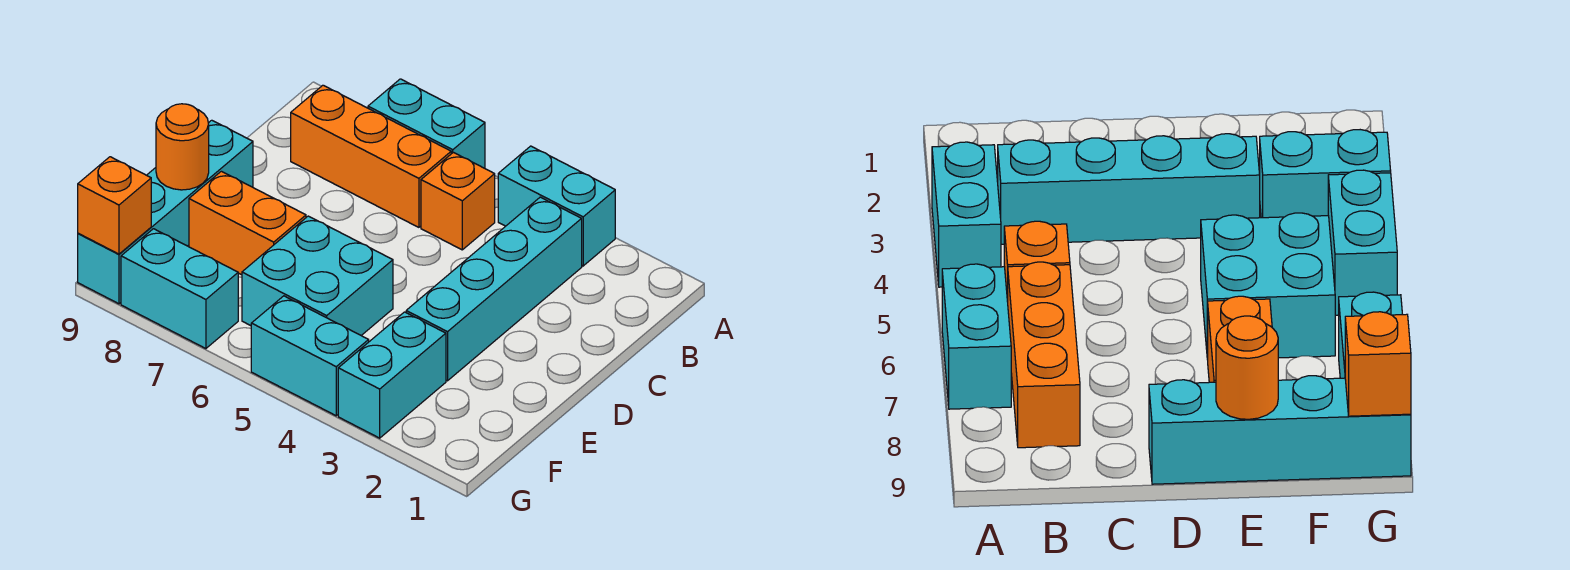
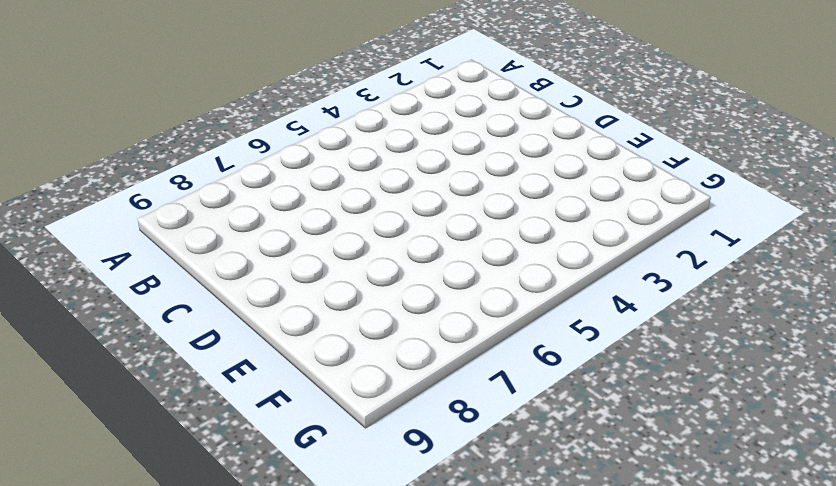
none -> cyan 1x2 brick [498,146,615,266]
none -> cyan 1x2 brick [368,79,485,168]
none -> cyan 1x4 brick [406,197,582,381]

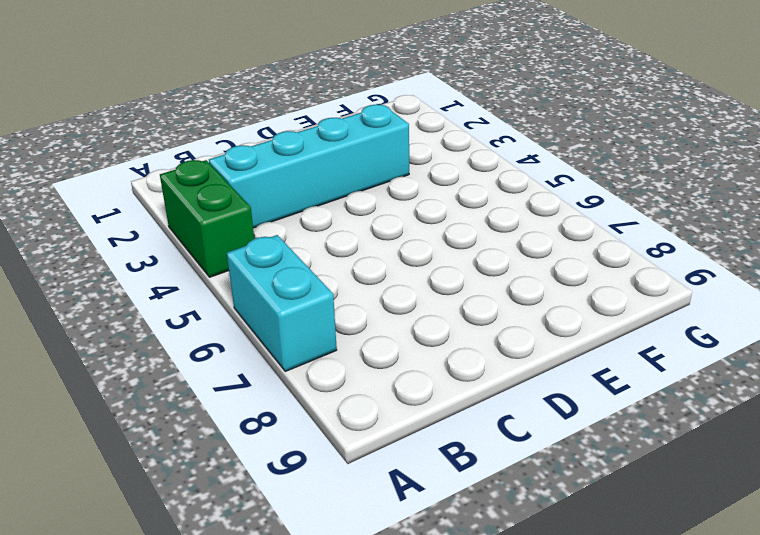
green 1x2 brick [160,160,254,277] -> cyan 1x2 brick [498,146,615,266]
none -> orange 1x1 brick [421,152,495,250]
none -> orange 1x3 brick [291,85,451,227]
none -> cyan 1x4 brick [78,120,253,304]

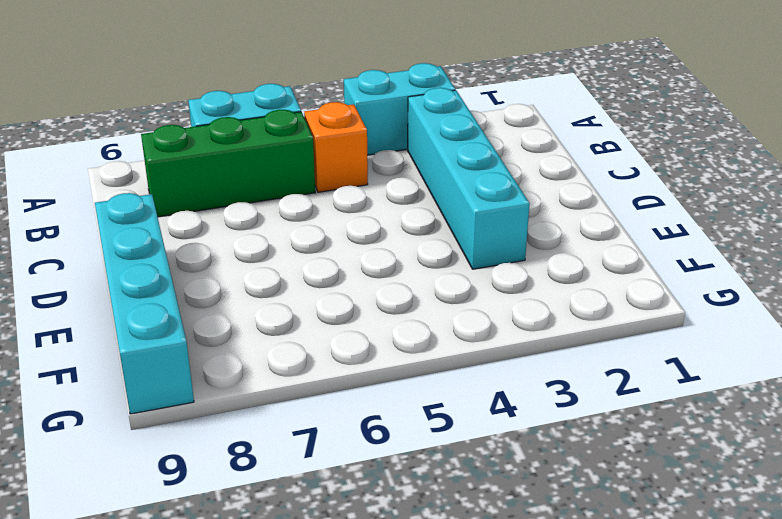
green 1x3 brick [141,110,315,217] -> orange 1x3 brick [291,85,451,227]
none -> cyan 2x2 brick [242,216,393,335]
none -> orange 1x2 brick [189,171,306,275]
none -> cyan 1x2 brick [338,312,446,438]

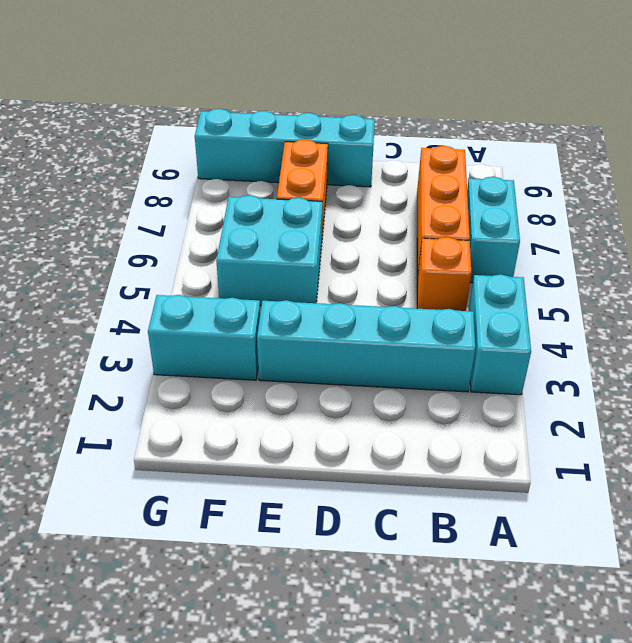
none -> cyan 1x2 brick [251,296,369,416]
none -> cyan 1x2 brick [121,229,238,349]
none -> orange 1x1 round brick [156,104,209,190]

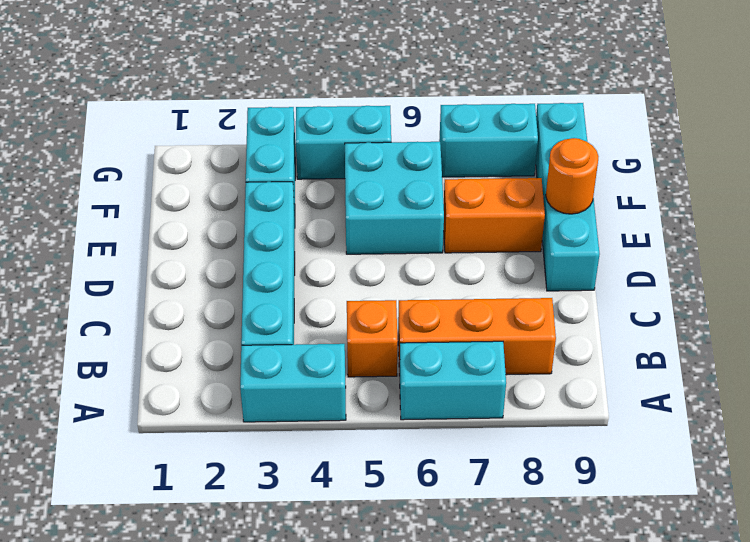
none -> orange 1x1 brick [78,157,151,254]

